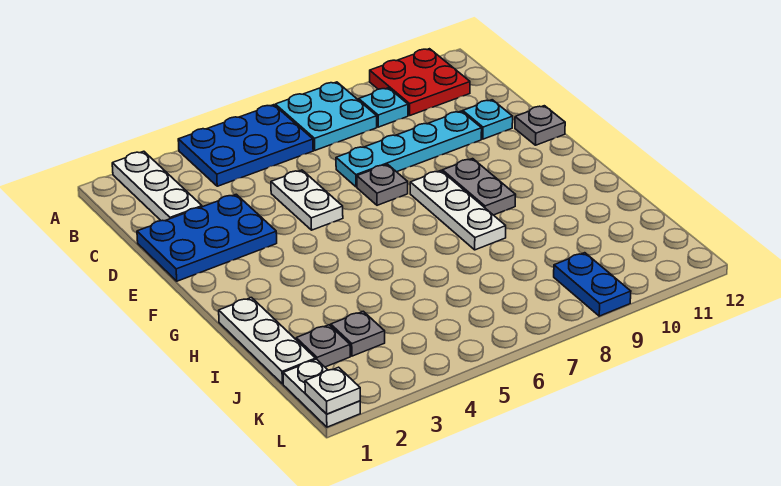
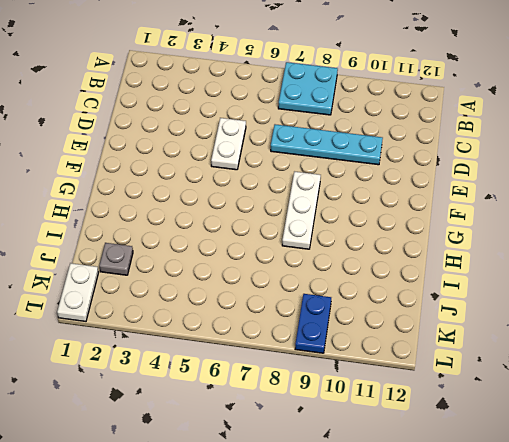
none -> white 1x3 plate [112,151,202,221]
none -> blue 2x3 plate [178,105,313,186]
none -> red 2x2 plate [370,49,470,115]

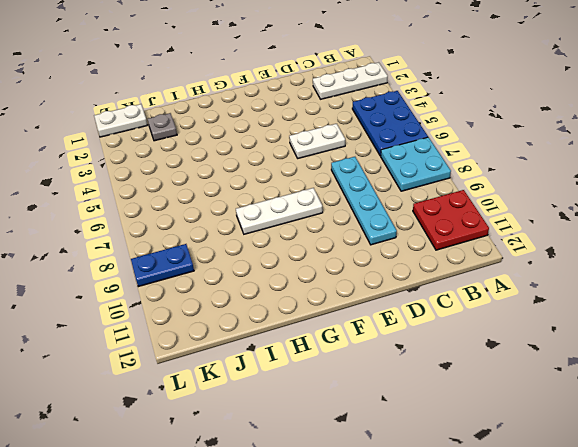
none -> cyan 1x1 plate [359,88,408,127]
none -> blue 2x3 plate [137,194,277,281]
none -> cyan 1x1 plate [463,100,513,139]

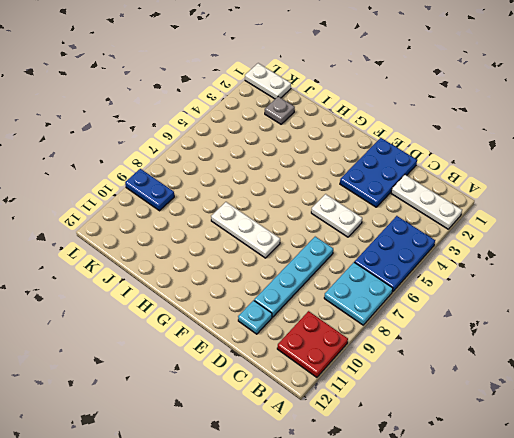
none -> cyan 1x1 plate [359,88,408,127]
none -> grey 1x1 plate [357,164,408,205]
none -> grey 1x1 plate [515,106,565,145]

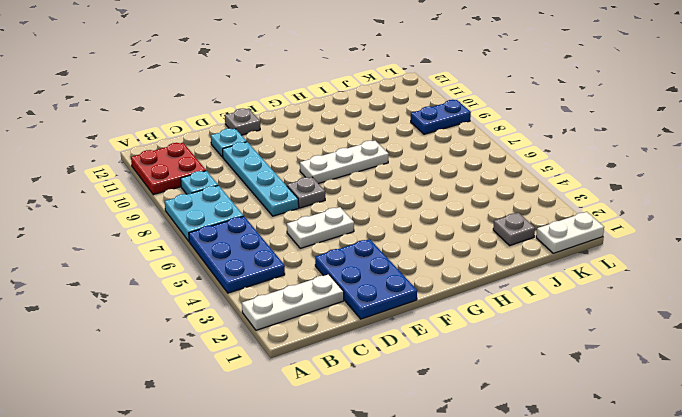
none -> grey 1x2 plate [442,159,516,215]
none -> white 1x3 plate [219,298,315,384]
none -> grey 1x1 plate [331,311,385,356]

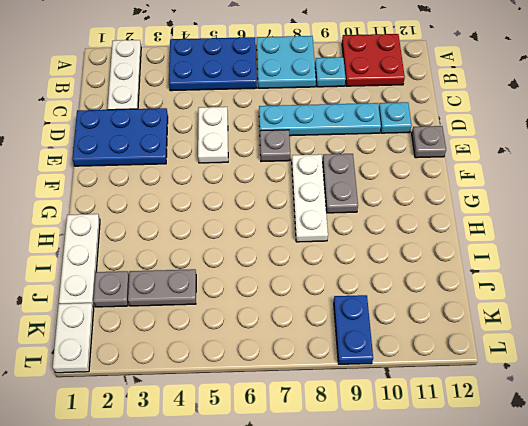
grey 1x2 plate [128,269,196,306] -> grey 1x1 plate [331,311,385,356]
none -> white 1x1 plate [305,367,360,414]

